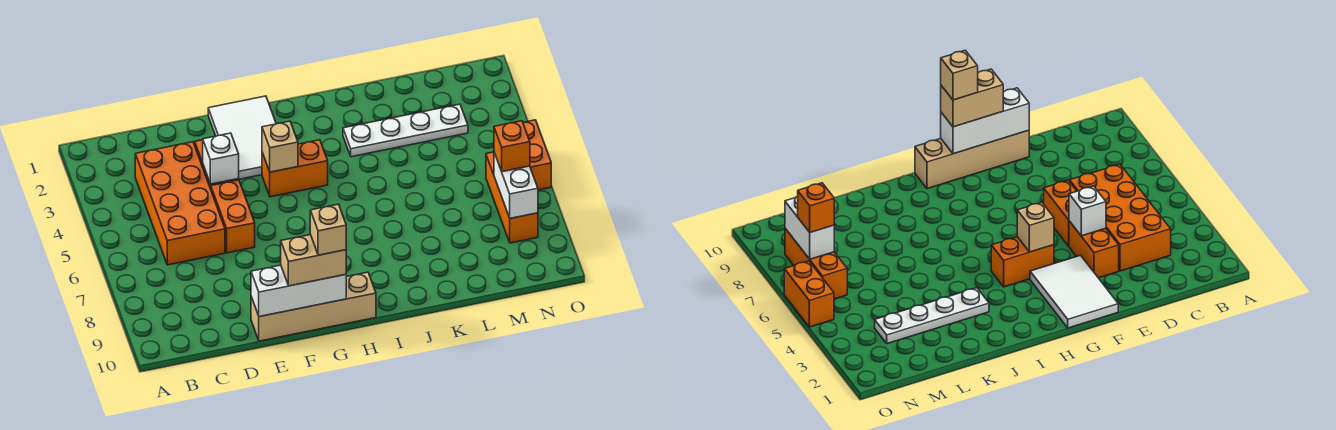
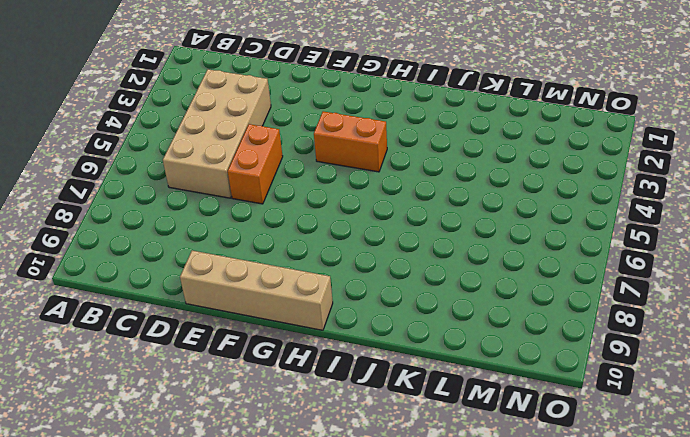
tan 2x4 brick [163,69,271,198] -> orange 2x4 brick [135,142,225,265]
none -> orange 1x2 brick [1069,221,1119,278]
none -> white 2x3 tile [208,96,276,179]
none -> white 1x4 plate [343,104,468,157]

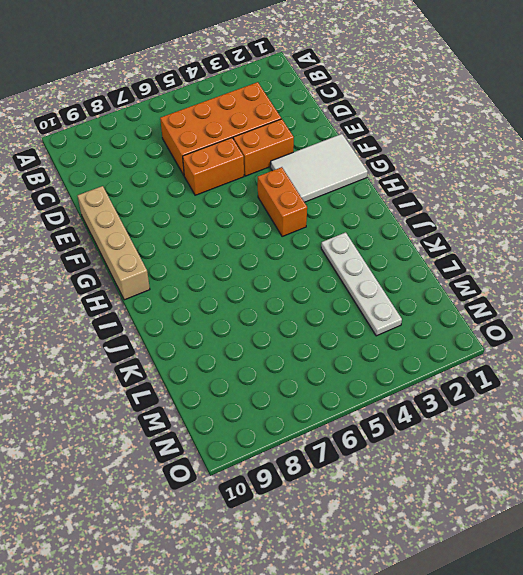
none -> orange 1x3 brick [486,152,538,243]
none -> orange 1x2 brick [523,120,551,190]
none -> white 1x1 brick [203,133,239,184]

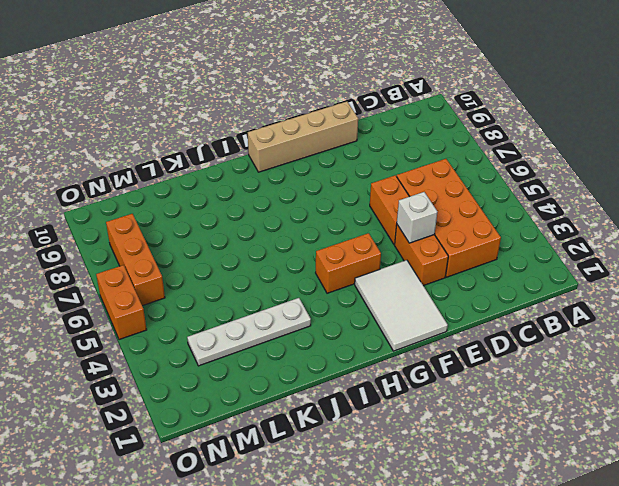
none -> white 1x3 brick [251,265,346,317]
none -> tan 1x1 brick [262,121,298,172]
none -> white 1x2 brick [494,153,538,218]

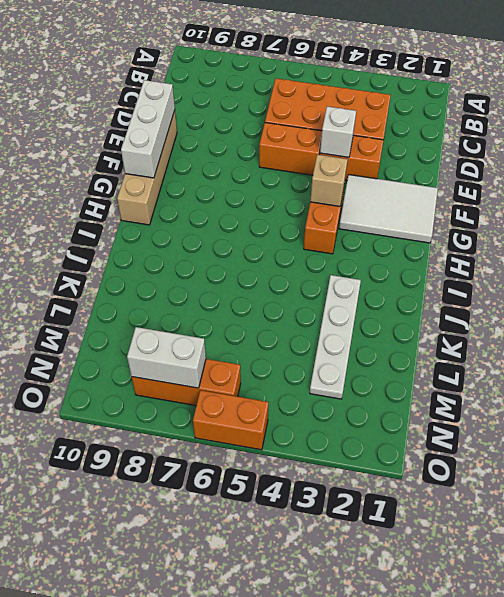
none -> tan 1x2 brick [281,235,346,286]
none -> orange 1x1 brick [494,121,530,172]
none -> tan 1x1 brick [310,204,346,255]

